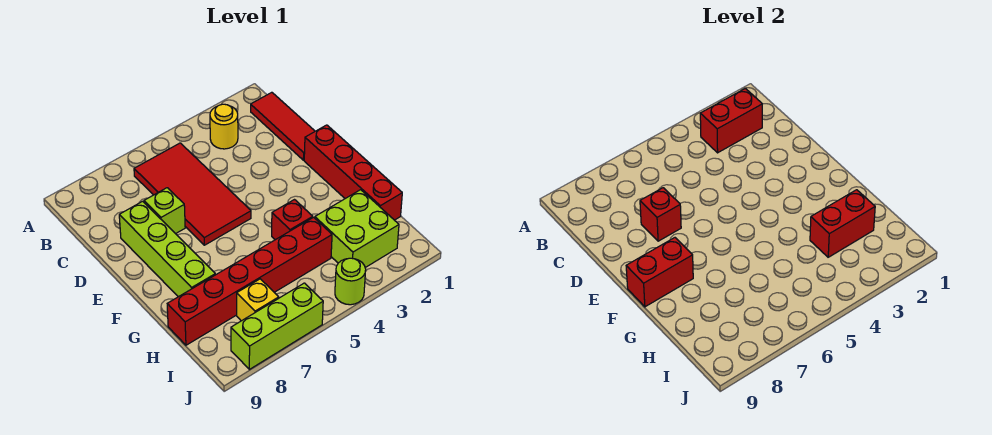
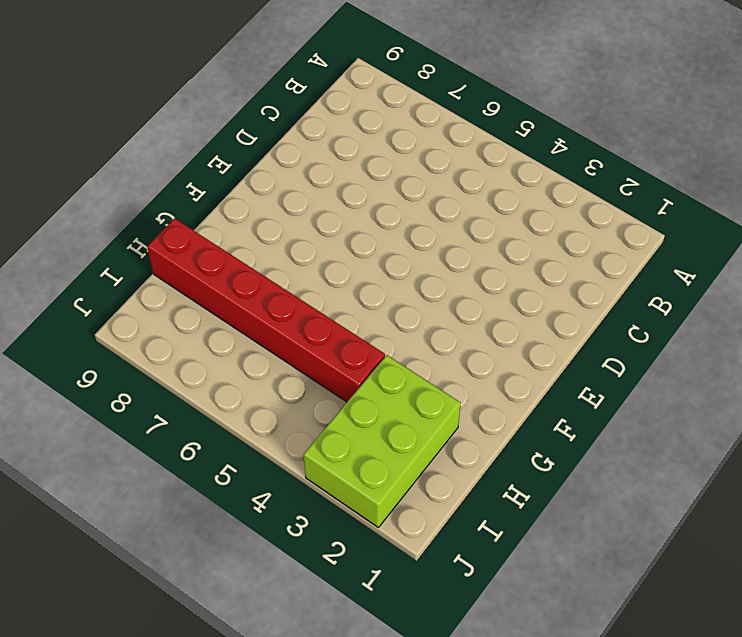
lime 2x3 brick [304,355,461,527] -> lime 2x2 brick [315,190,399,268]
none -> red 1x3 tile [251,92,315,160]
none -> yellow 1x1 round brick [210,104,238,149]
none -> red 2x4 tile [134,143,251,245]

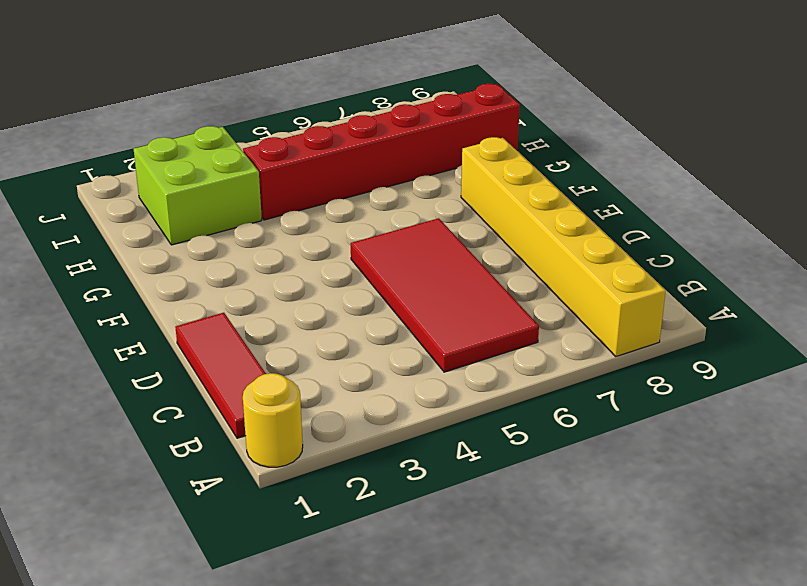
yellow 1x1 round brick [243,373,303,467] -> yellow 1x1 round brick moved to [210,104,238,149]
yellow 1x6 brick [461,137,666,356] -> lime 1x4 brick [119,201,215,297]
none -> lime 1x1 brick [144,188,185,234]
none -> red 1x4 brick [304,125,402,220]
none -> red 1x1 brick [272,200,313,240]

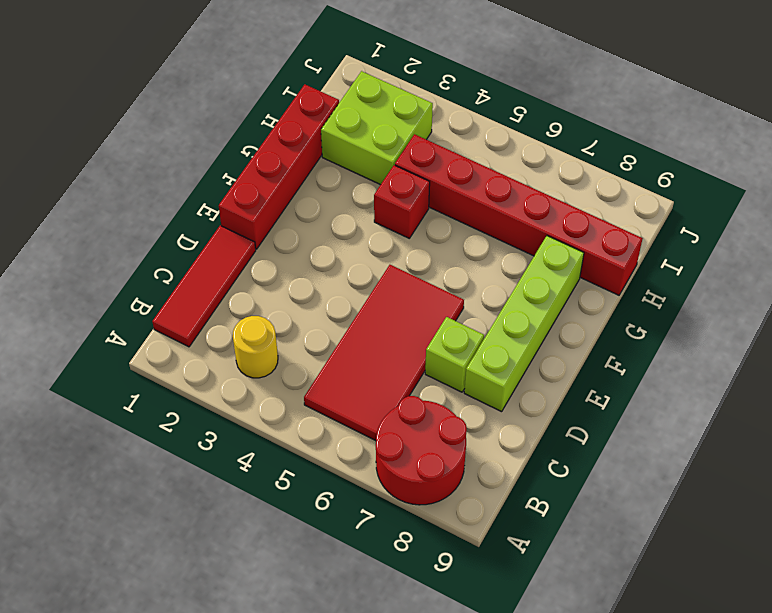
red 2x2 round brick [376,396,467,505] -> none
none -> yellow 1x1 brick [237,279,279,321]
none -> lime 1x1 round brick [335,258,366,305]
none -> lime 1x3 brick [231,283,323,369]

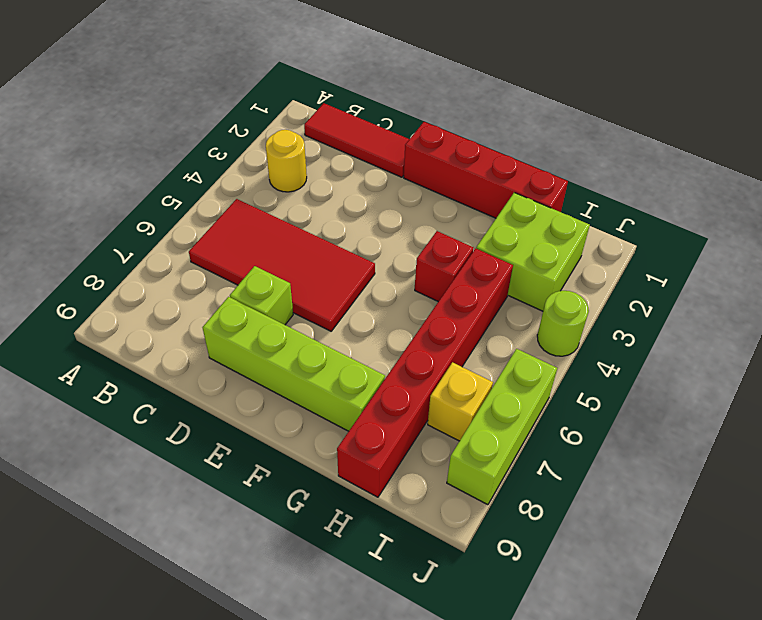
none -> red 1x2 brick [700,88,762,153]
none -> red 1x1 brick [640,188,681,241]
none -> red 1x2 brick [626,238,693,307]

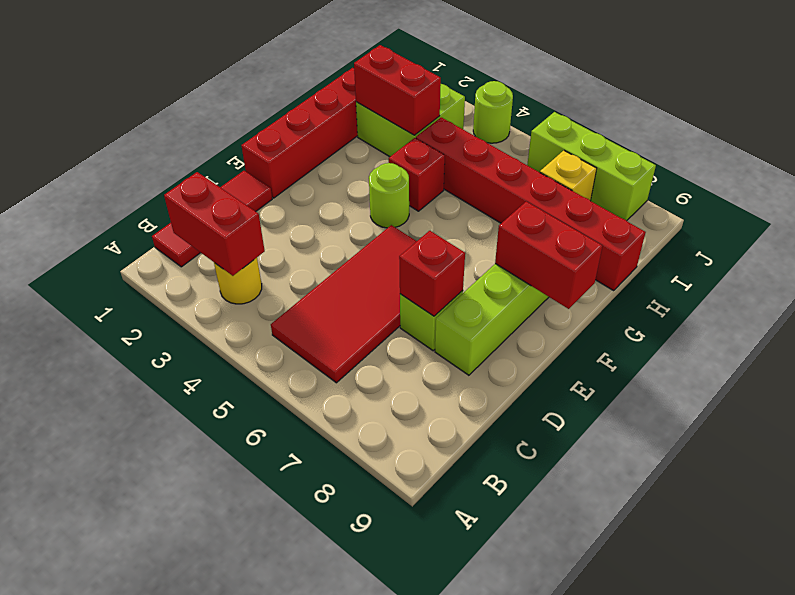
lime 1x1 round brick [369,163,409,228] -> none

